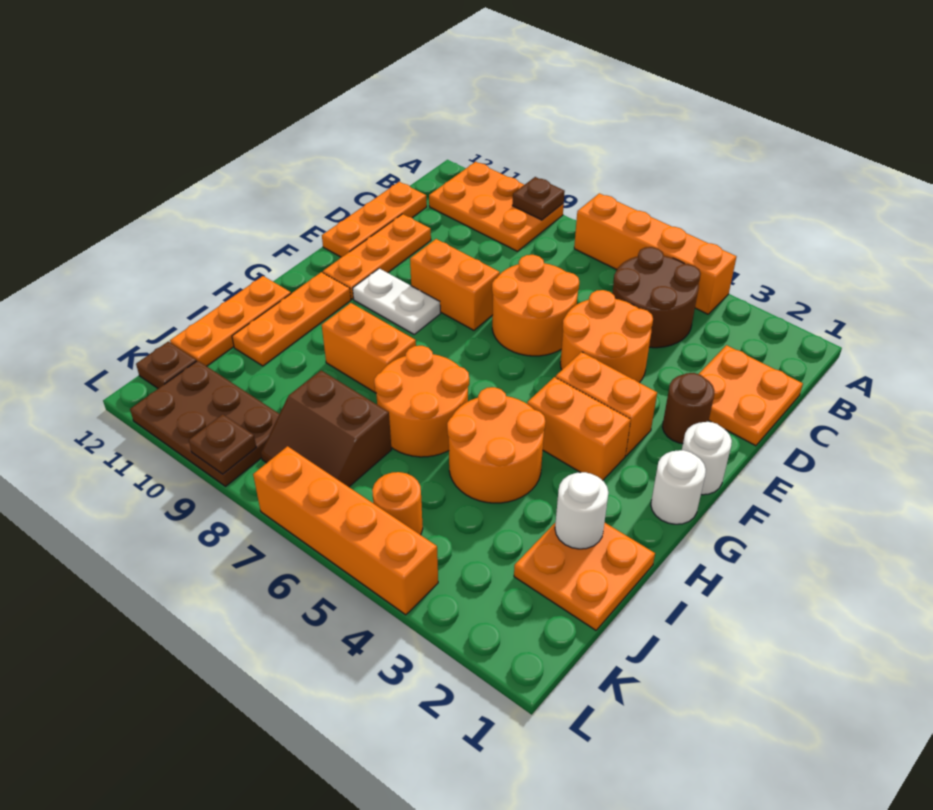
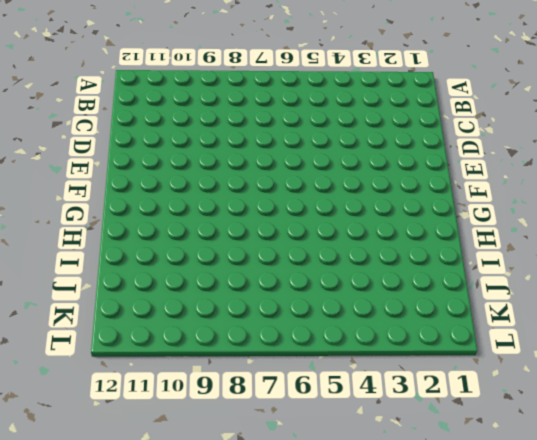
none -> orange 1x4 brick [574,193,736,314]
none -> orange 2x3 plate [429,162,564,251]
none -> brown 2x2 round brick [612,247,701,348]

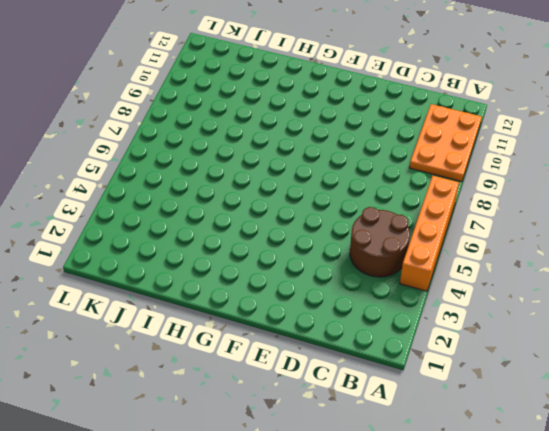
none -> orange 2x2 plate [699,345,803,446]
none -> orange 1x3 plate [322,182,427,257]
none -> orange 2x2 round brick [560,290,653,383]

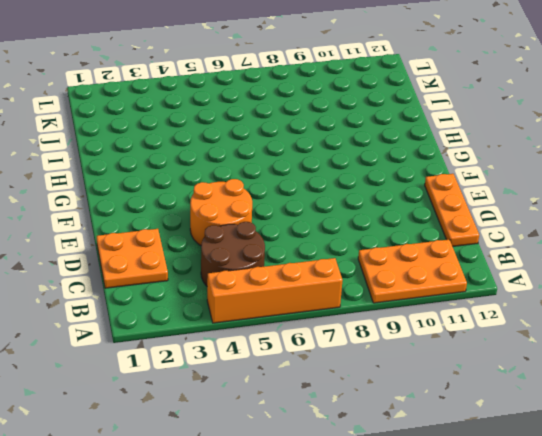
none -> orange 2x2 round brick [492,255,579,356]
none -> orange 1x3 plate [323,214,431,299]
none -> brown 1x1 round brick [662,373,714,444]

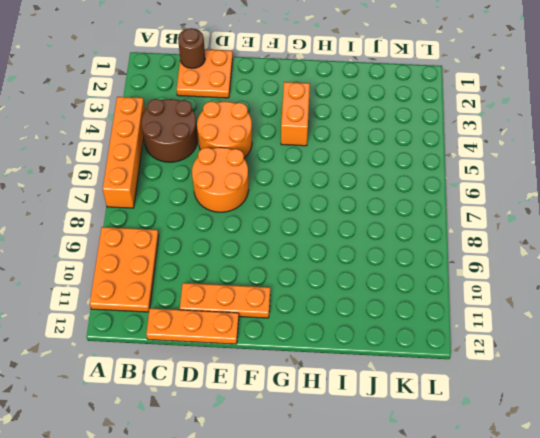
brown 1x1 round brick [178,28,205,69] -> brown 1x1 round brick moved to [662,373,714,444]
none -> orange 1x2 brick [410,239,500,330]
none -> white 1x1 round brick [682,422,732,495]
none -> orange 1x2 brick [556,352,657,456]

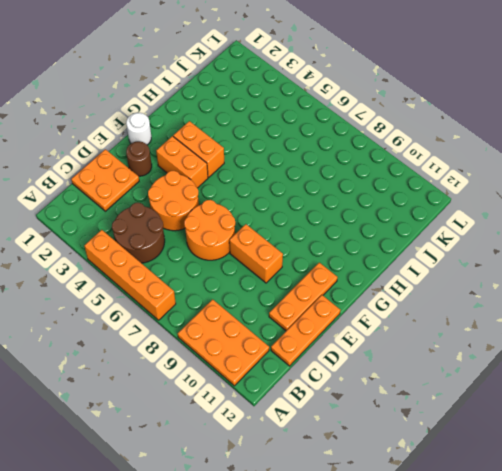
none -> white 1x2 plate [353,268,440,334]
none -> white 1x1 round brick [651,450,706,524]
none -> orange 1x3 plate [232,272,351,366]

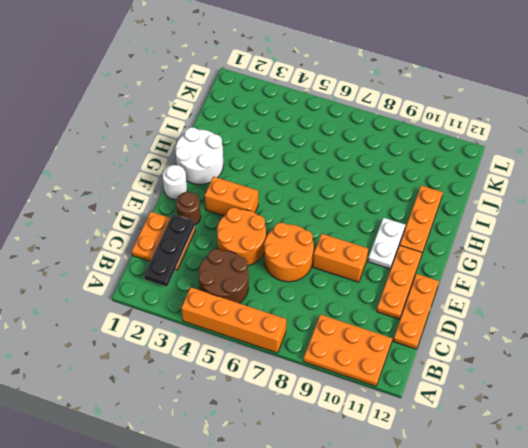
black 1x3 plate [144,214,195,287] -> none
white 1x2 plate [368,218,405,269] -> white 1x2 plate turned to [353,268,440,334]
white 2x2 round brick [175,127,224,184] -> white 1x1 round brick [651,450,706,524]
none -> orange 1x2 brick [527,377,631,480]
none -> orange 2x2 round brick [447,387,546,503]
none -> orange 2x2 round brick [374,346,469,457]

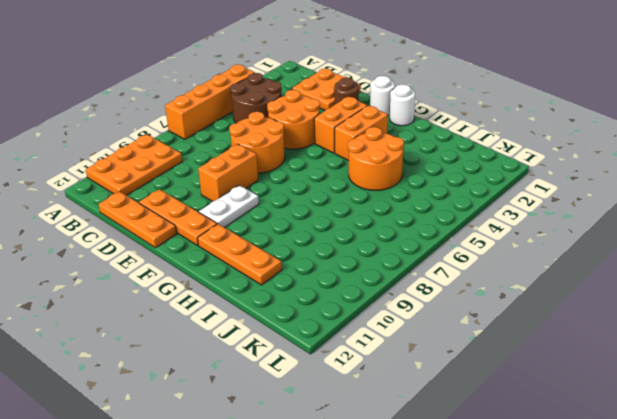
none -> orange 2x2 round brick [374,346,469,457]
none -> orange 1x2 brick [322,303,416,393]
none -> orange 1x3 plate [170,276,291,366]

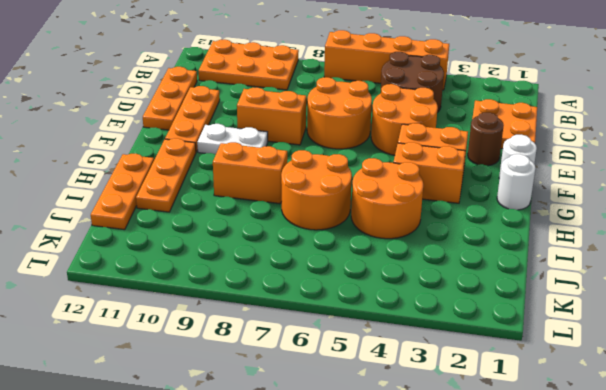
none -> orange 2x2 plate [514,522,655,630]
none -> brown 2x2 slope [261,370,392,487]
none -> orange 1x1 round brick [372,472,423,535]

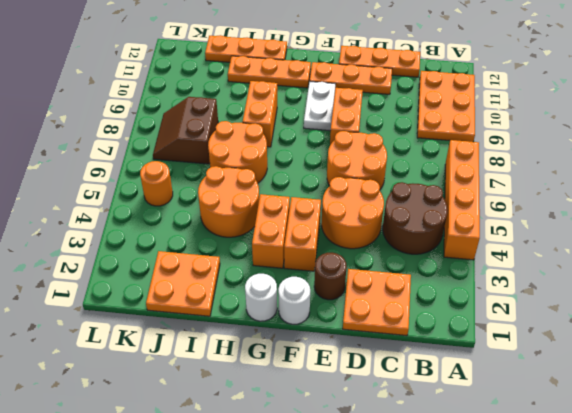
none -> brown 2x3 plate [130,361,279,486]
none -> brown 1x1 plate [136,341,196,388]
none -> orange 1x4 brick [253,446,438,615]

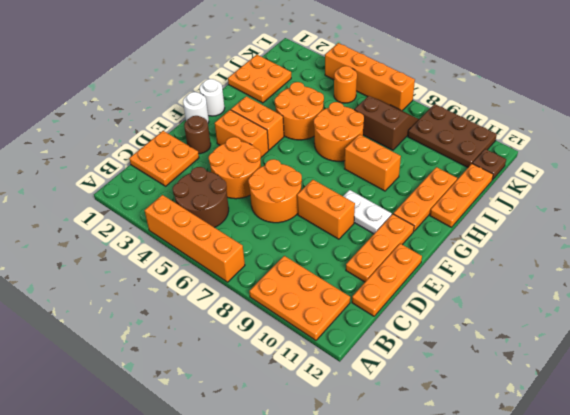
none -> brown 1x1 plate [512,177,565,220]
none -> white 1x1 round brick [555,472,609,549]
none -> brown 1x1 plate [189,414,256,474]

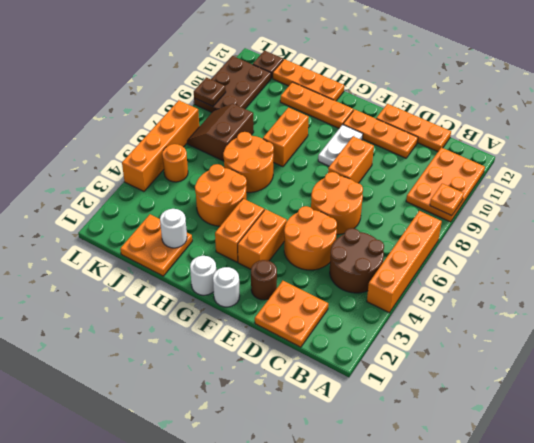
orange 1x1 plate [430,183,464,216] -> brown 1x1 plate [512,177,565,220]

